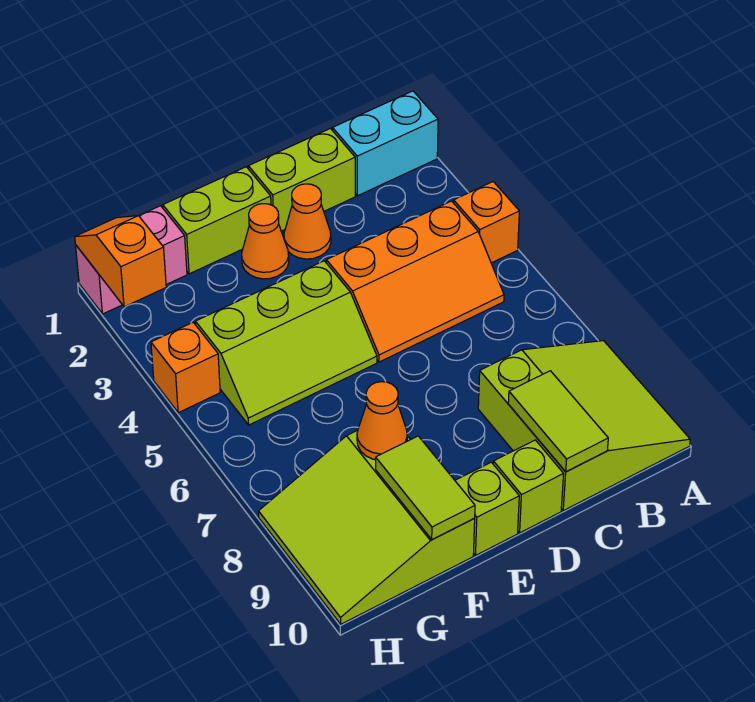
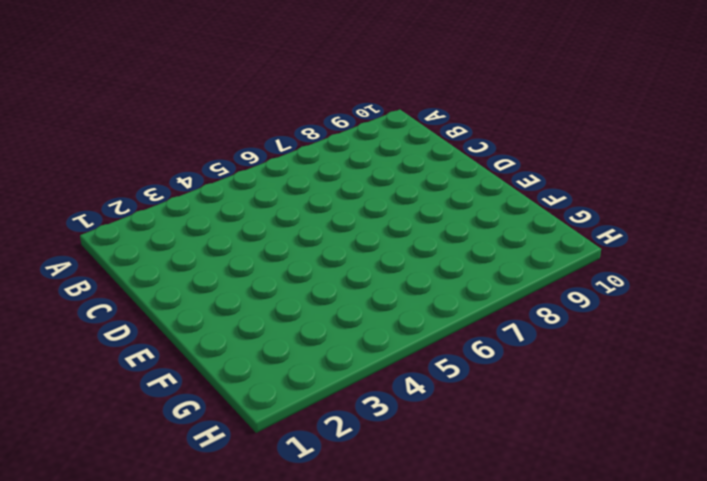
none -> cyan 1x2 brick [332,91,438,196]
none -> orange 1x1 brick [454,182,519,263]
none -> lime 3x3 slope [478,341,690,511]

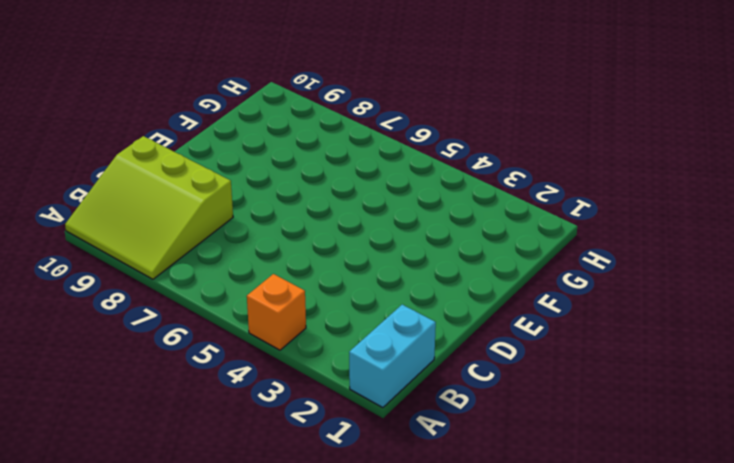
none -> orange 2x3 slope [326,201,504,362]
none -> lime 1x2 brick [248,129,355,231]
none -> orange 1x1 cone [284,184,331,259]

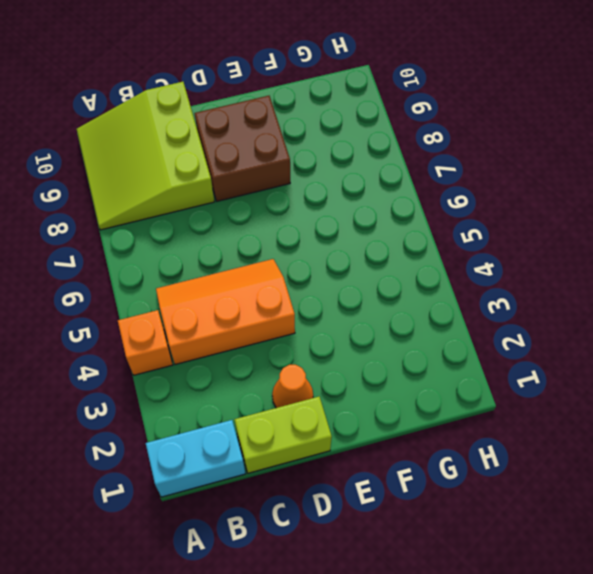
brown 2x2 brick [194,96,290,201] -> none
none -> lime 1x1 brick [493,440,564,533]
none -> lime 1x2 brick [163,167,271,274]
none -> orange 1x1 cone [242,204,289,279]

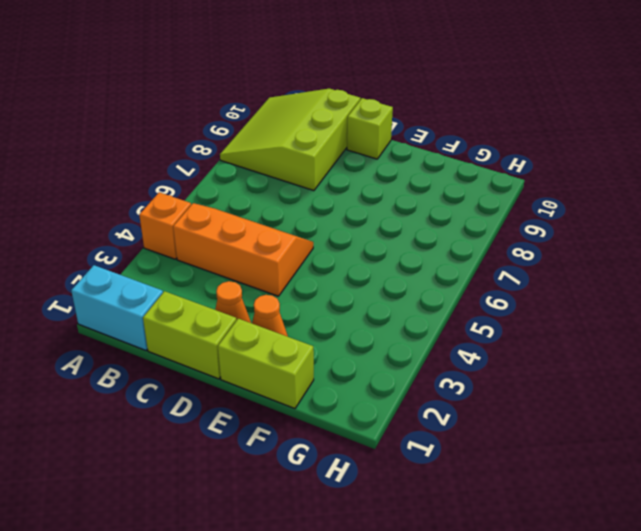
none -> lime 2x3 slope [195,261,377,425]
none -> lime 1x1 brick [455,462,519,555]
none -> lime 3x3 slope [259,430,475,624]

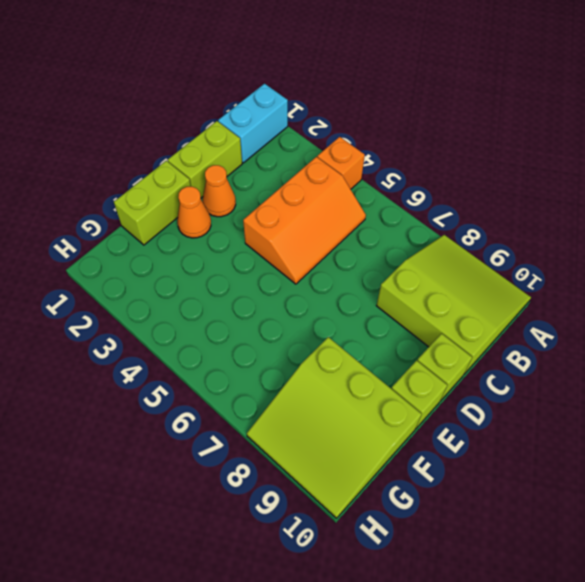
none -> lime 2x3 slope [195,261,377,425]
none -> pink 1x2 brick [76,206,187,314]
none -> orange 1x1 brick [151,322,220,413]

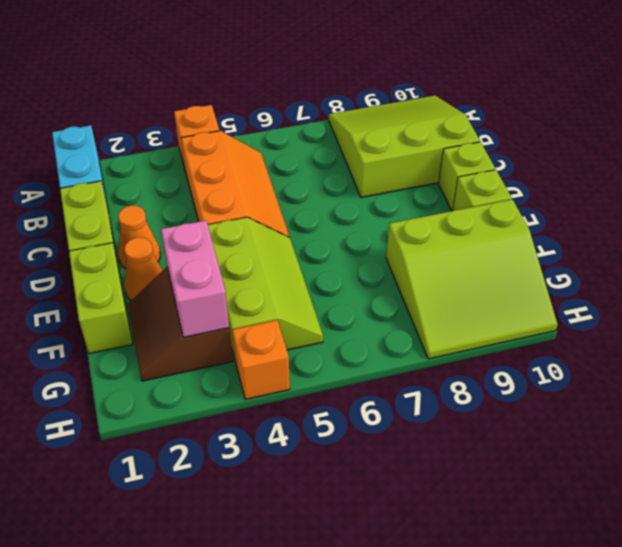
brown 2x2 slope [128,267,233,381] -> none
pink 1x2 brick [161,221,229,337] -> pink 1x2 brick moved to [76,206,187,314]
none -> lime 1x2 tile [508,371,608,472]
none -> orange 1x1 cone [357,382,407,460]
none -> lime 1x2 tile [376,436,475,540]

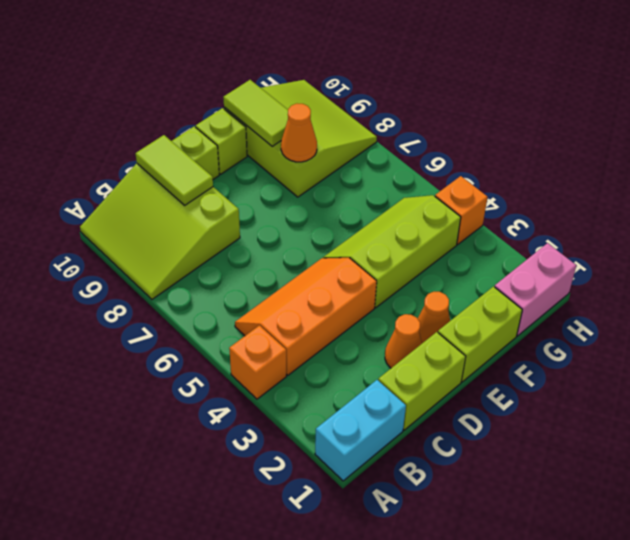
none -> orange 1x2 slope [75,216,166,307]

